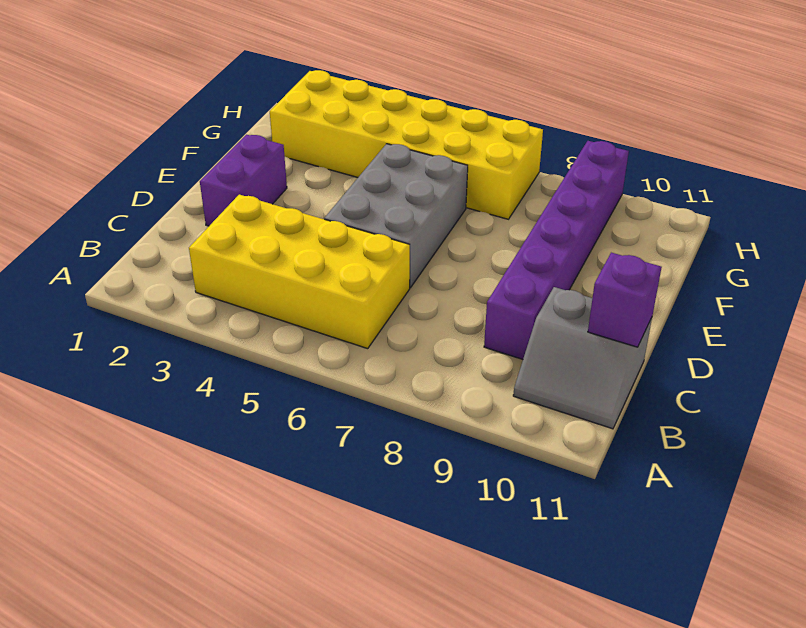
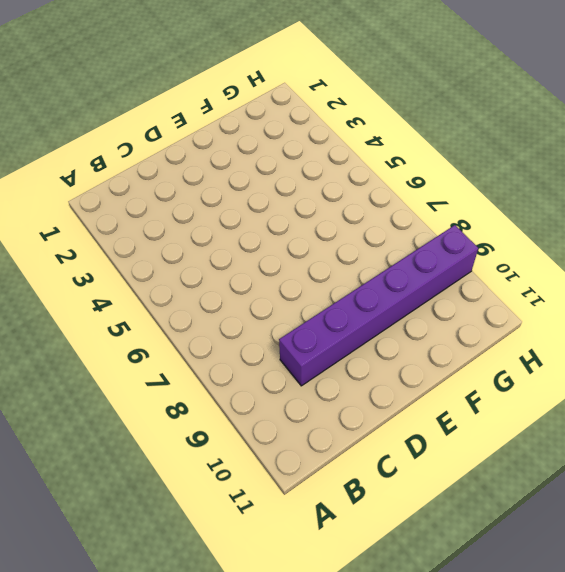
none -> yellow 2x4 brick [189,195,410,349]
none -> grey 2x2 slope [513,287,652,429]

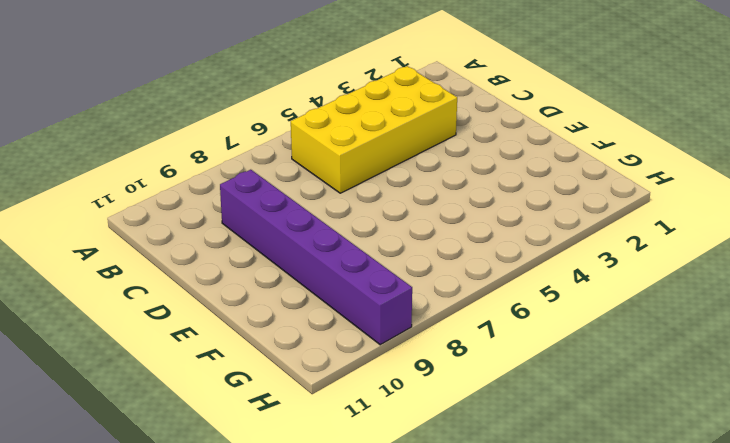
none -> grey 2x2 slope [513,287,652,429]
none -> purple 1x2 brick [200,135,287,226]

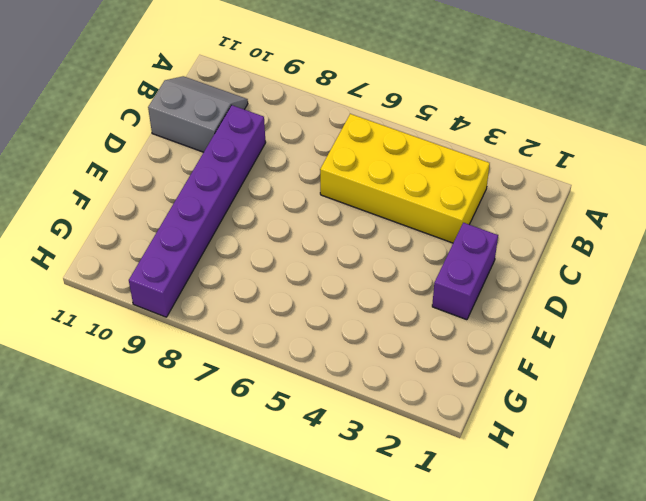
none -> grey 2x3 brick [324,144,468,288]
none -> yellow 2x6 brick [270,70,543,219]

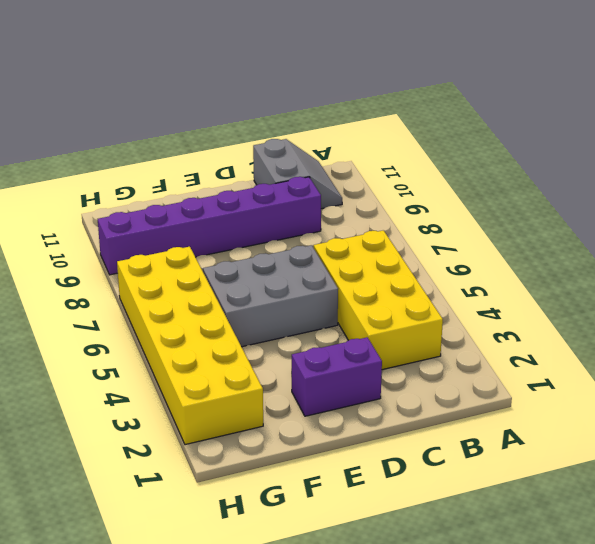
none -> purple 1x1 brick [588,253,662,347]

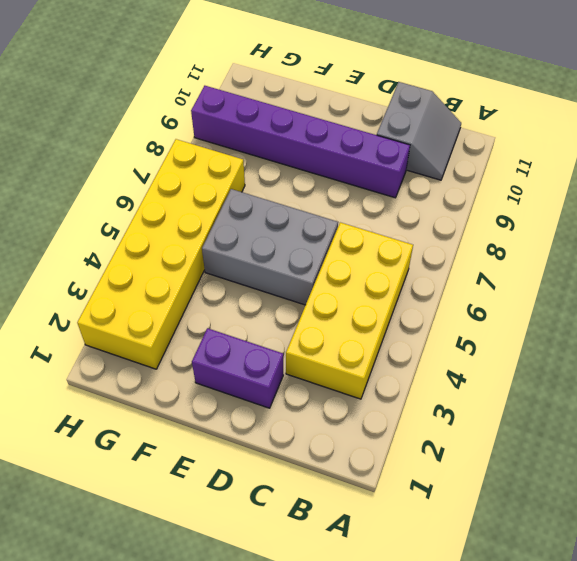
none -> purple 1x1 brick [588,253,662,347]

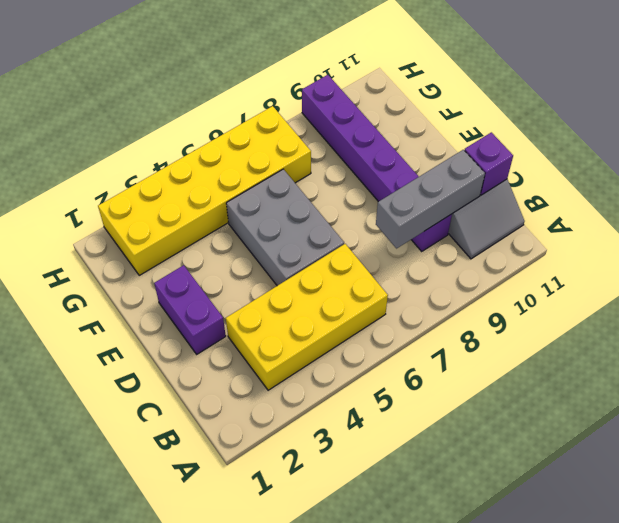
grey 1x3 brick [376,150,485,248] -> none

